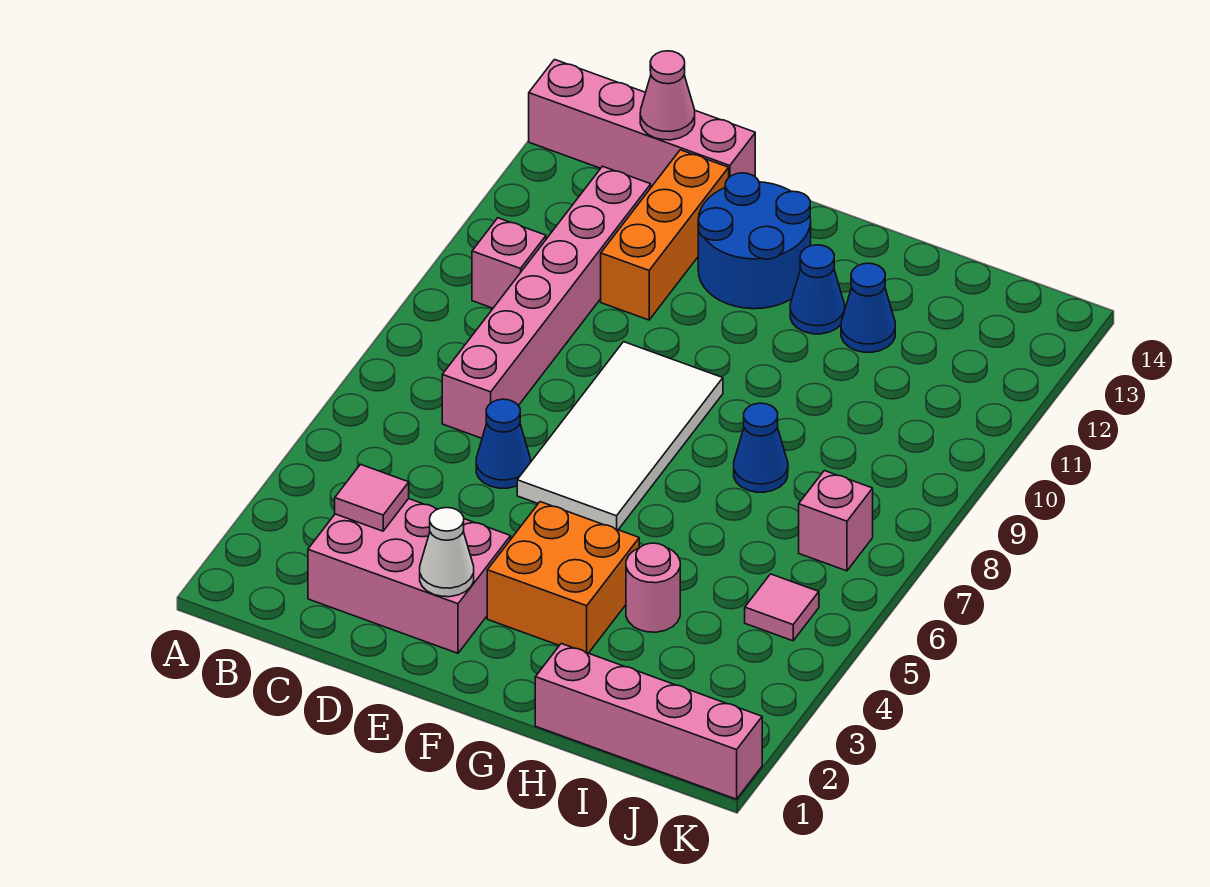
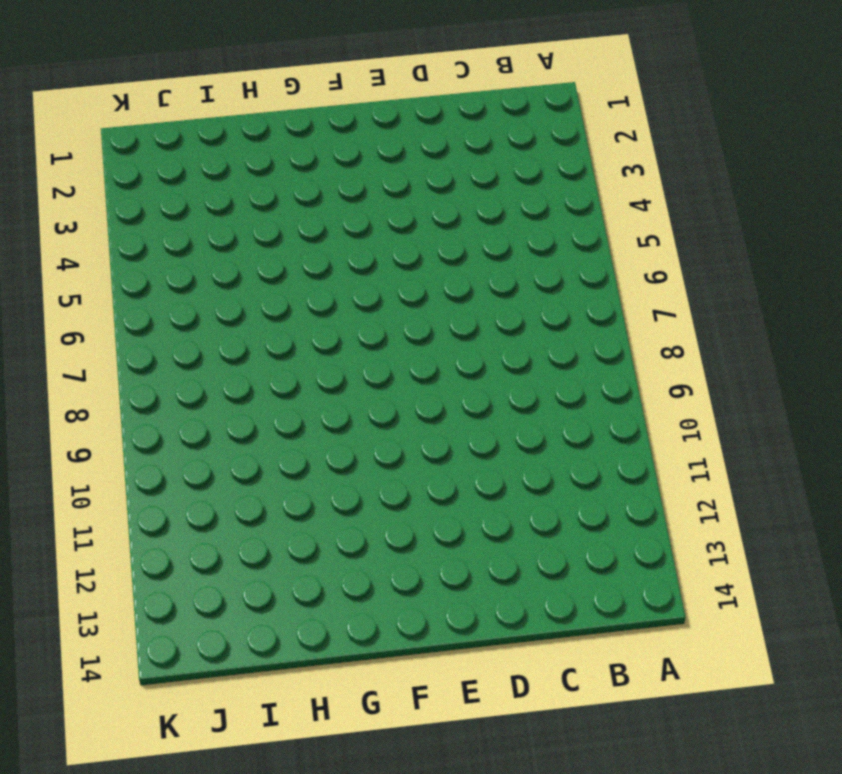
none -> pink 1x4 brick [529,60,755,187]
none -> pink 1x1 brick [472,218,546,308]
none -> pink 2x3 brick [308,499,511,653]

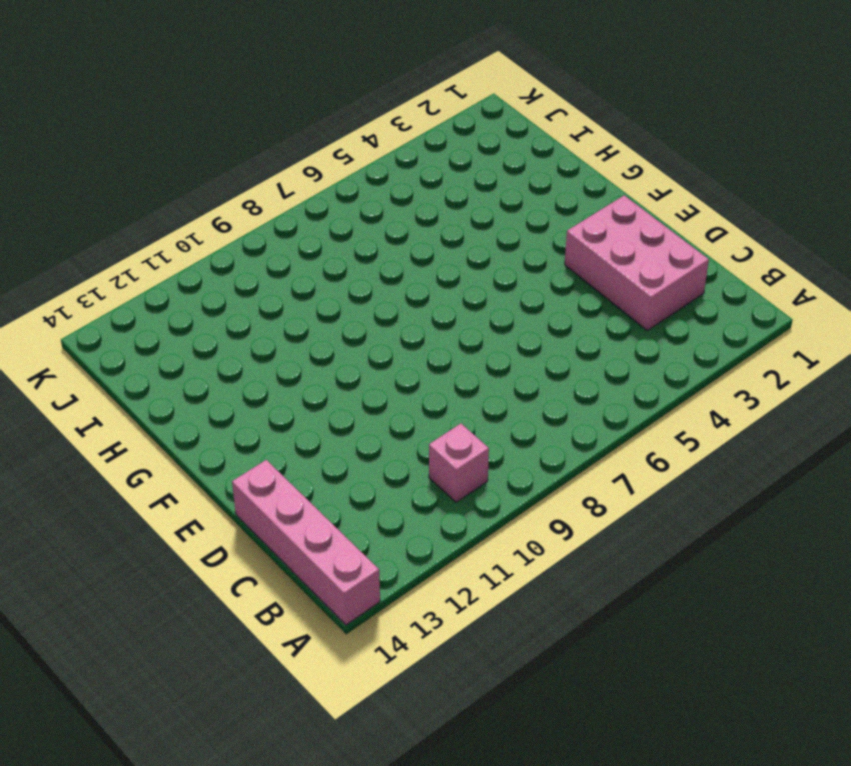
none -> pink 1x6 brick [442,166,651,438]
none -> blue 1x1 cone [476,399,530,488]
none -> orange 1x3 brick [601,150,729,320]

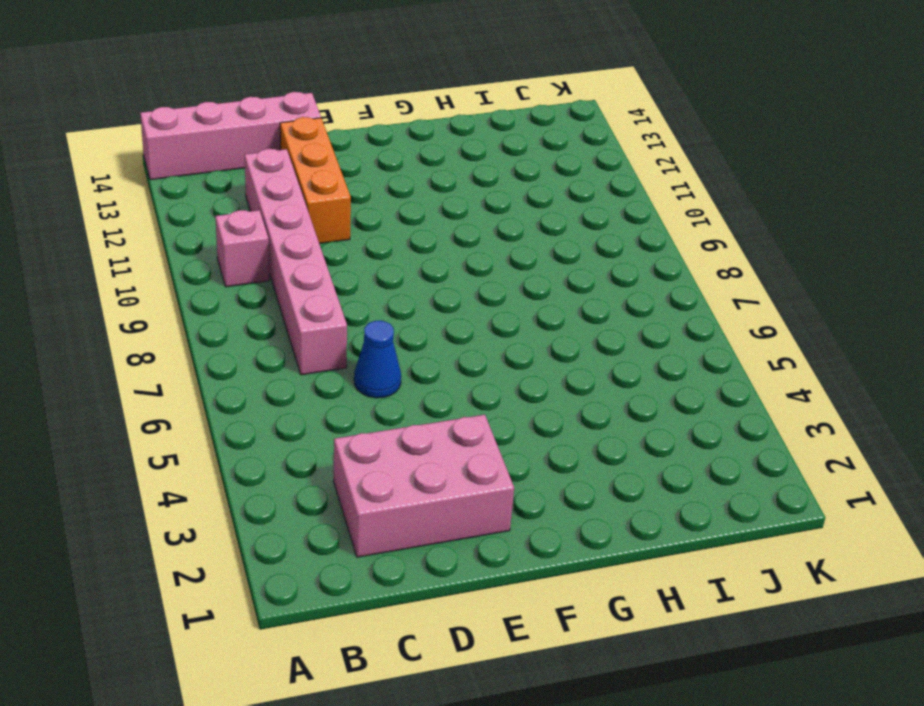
none -> white 2x4 tile [517,342,723,530]
none -> blue 2x2 round brick [698,173,811,309]
none -> orange 2x2 brick [487,502,639,653]

